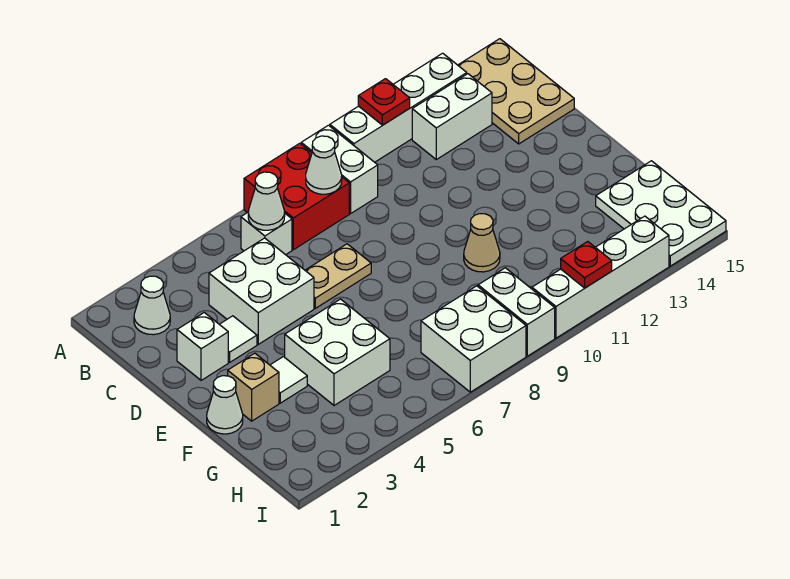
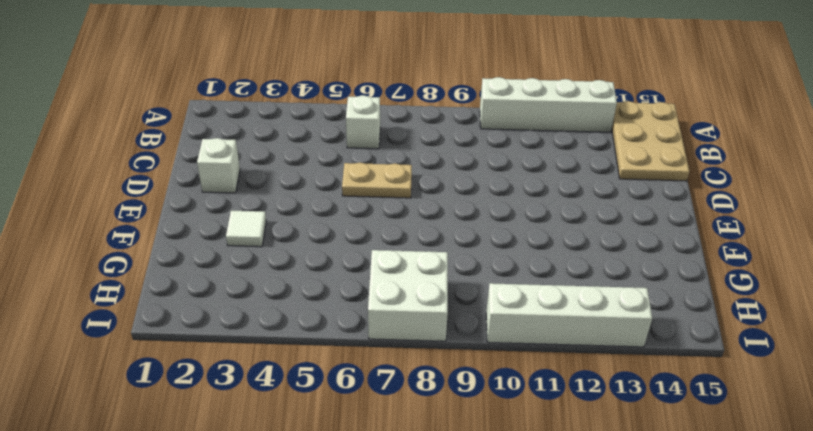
none -> red 2x2 brick [244,143,349,250]
none -> white 1x2 brick [301,125,378,214]
none -> white 1x1 cone [134,276,170,335]

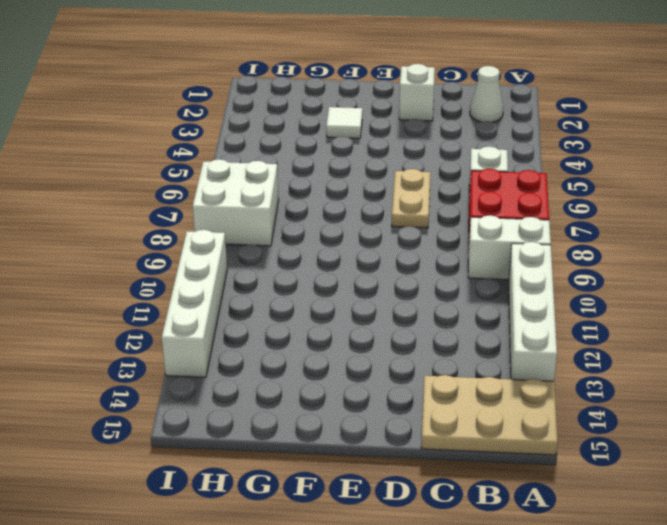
none -> white 1x2 brick [412,74,492,159]
none -> white 2x2 brick [209,238,314,344]
none -> white 1x1 tile [219,316,257,362]

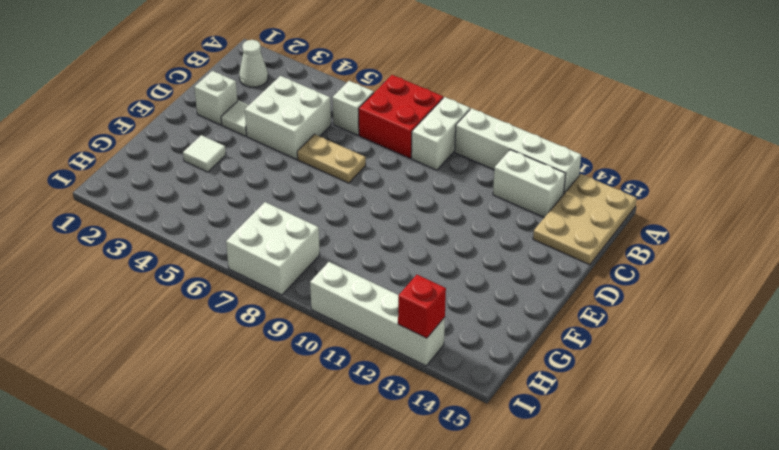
red 1x1 brick [398,275,446,338] -> none
none -> white 1x1 cone [207,376,243,434]
none -> tan 1x1 brick [228,353,279,421]
none -> white 2x2 brick [285,299,390,405]

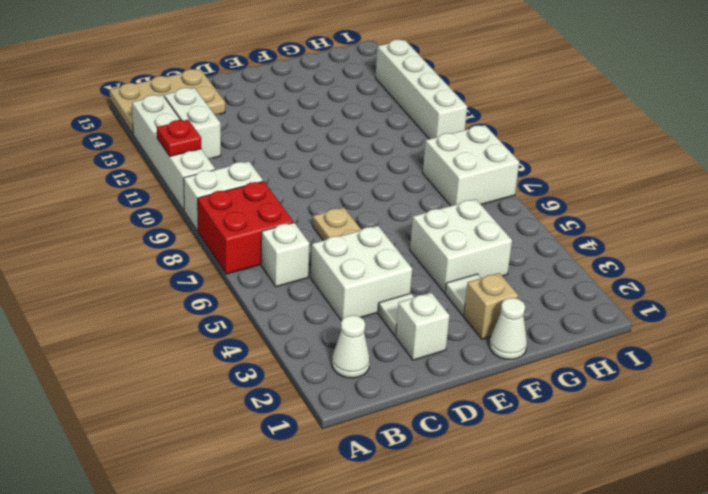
none -> tan 1x1 cone [464,214,500,272]
none -> white 2x3 plate [596,161,726,266]
none -> white 1x2 brick [478,268,555,356]

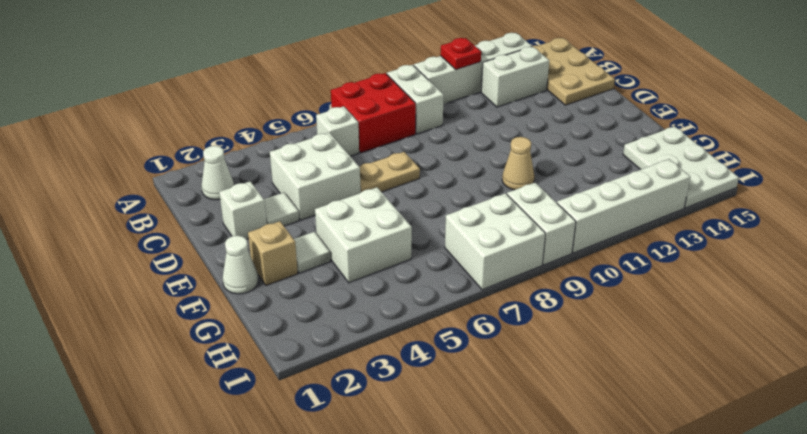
none -> white 1x1 cone [248,172,285,230]
none -> white 1x1 cone [306,136,342,194]
none -> red 1x1 plate [561,242,612,288]

